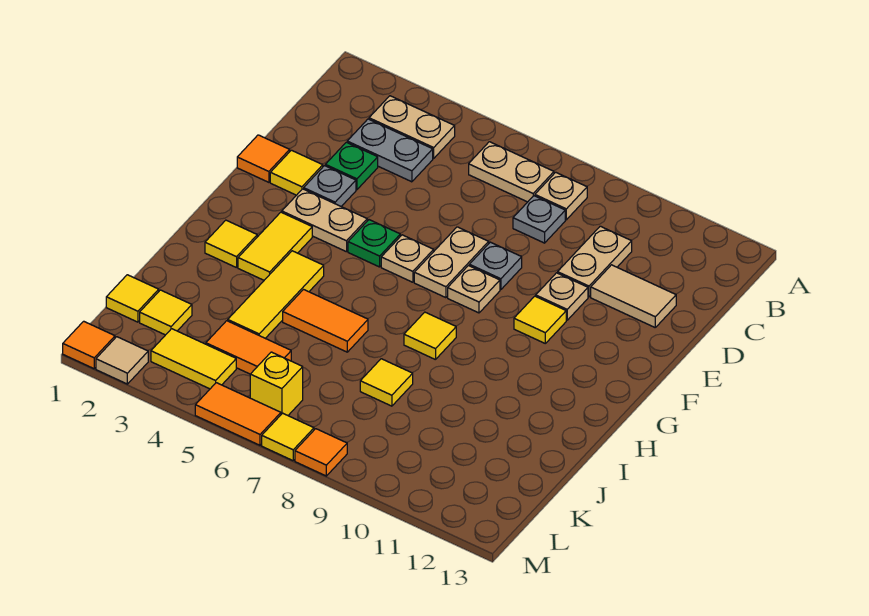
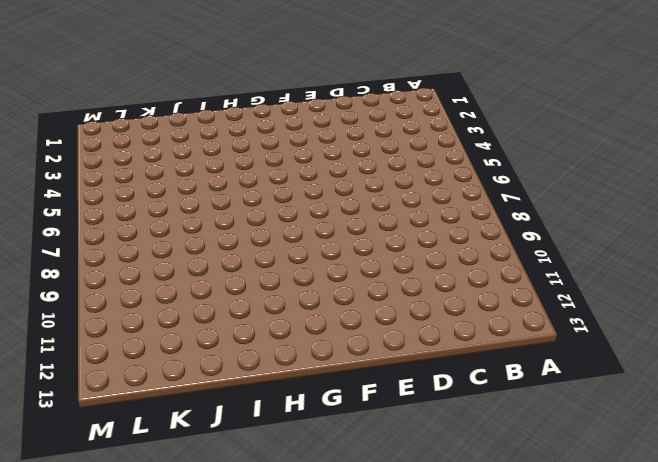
none -> tan 1x2 plate [369,96,455,158]
none -> tan 1x2 plate [469,142,554,202]
none -> tan 1x1 plate [535,172,587,220]
none -> grey 1x2 plate [347,119,433,182]

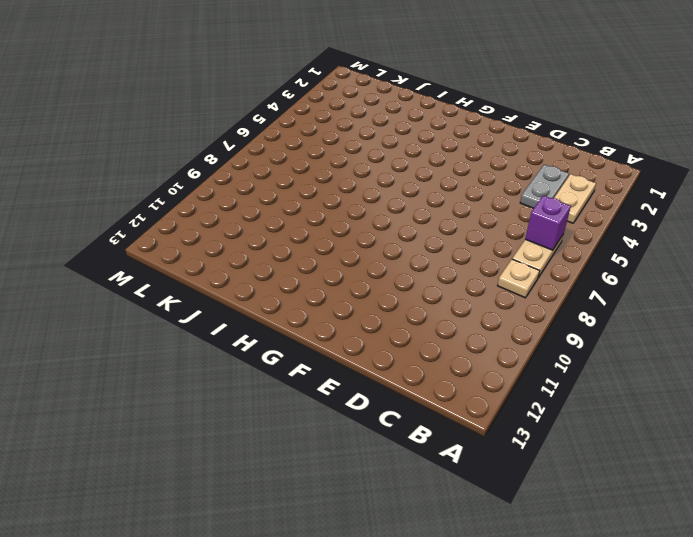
purple 1x1 brick [525,196,571,250] -> none
none -> grey 1x1 plate [513,196,565,243]
none -> tan 1x2 plate [558,226,632,297]
none -> green 1x1 plate [325,142,378,190]
none -> tan 1x2 tile [591,265,676,327]

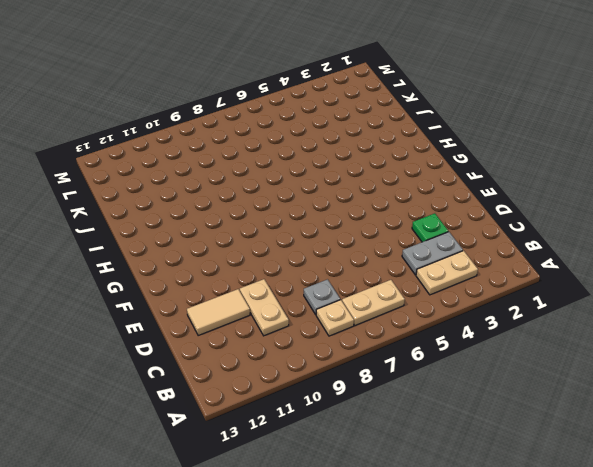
none -> orange 1x1 tile [237,135,290,182]
none -> yellow 1x1 tile [270,150,323,195]
none -> grey 1x1 plate [304,166,356,206]
none -> tan 1x2 plate [414,227,489,298]

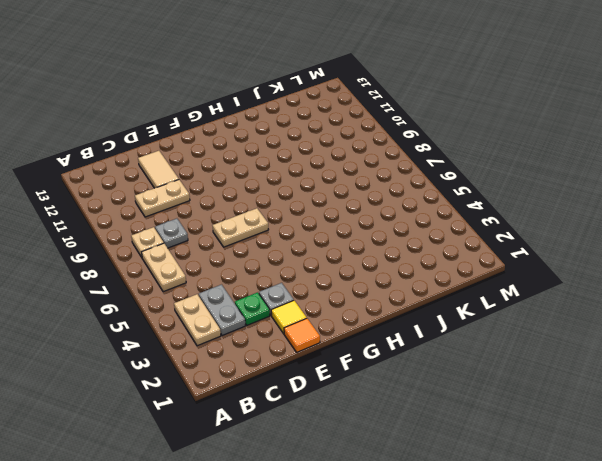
none -> grey 1x1 plate [469,242,522,290]
none -> tan 1x1 plate [536,273,588,320]
none -> tan 1x2 plate [282,189,367,252]
none -> green 1x1 plate [348,220,400,267]

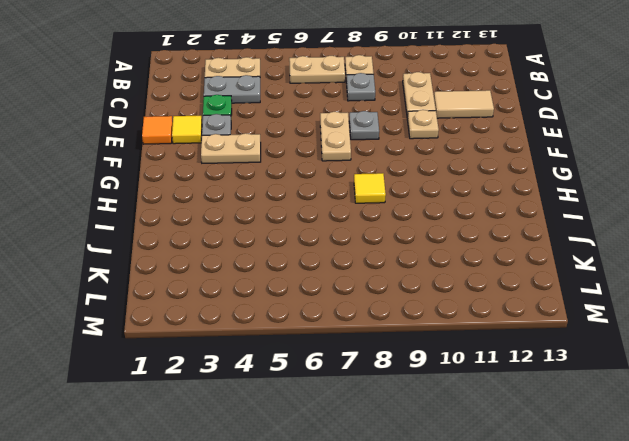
none -> green 1x1 plate [348,220,400,267]
none -> tan 1x1 plate [381,235,434,282]
none -> tan 1x1 plate [448,266,500,313]
none -> yellow 1x1 tile [514,296,566,343]

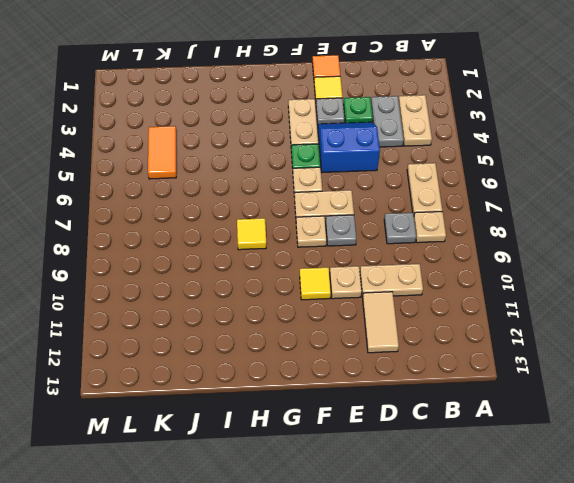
blue 2x2 slope [318,122,380,172] -> none
none -> yellow 1x2 tile [238,212,312,280]
none -> yellow 1x1 tile [205,220,257,268]
none -> yellow 1x3 tile [228,251,324,338]
none -> orange 1x2 tile [283,290,368,352]

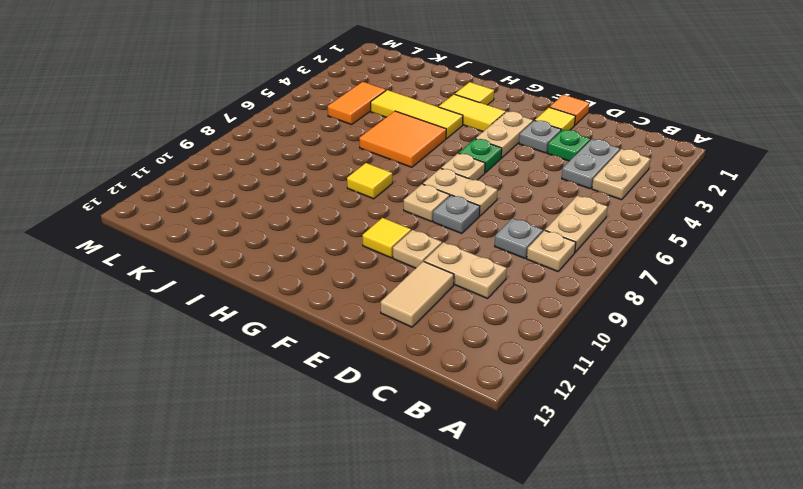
orange 2x2 tile [359,111,446,167] -> orange 1x2 tile [283,290,368,352]
none -> yellow 1x1 tile [360,359,413,406]
none -> yellow 1x1 tile [106,275,159,322]
none -> yellow 1x1 tile [140,290,192,335]
none -> yellow 1x2 tile [151,329,236,389]

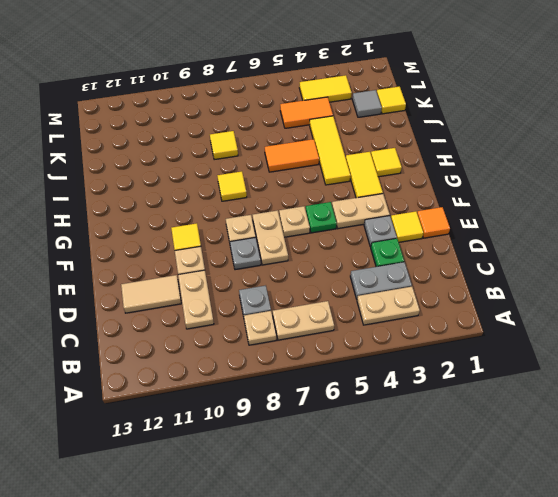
grey 1x1 tile [352,90,382,117] -> yellow 1x1 tile [140,290,192,335]
none -> yellow 1x1 brick [250,352,303,415]
none -> orange 1x1 tile [63,321,115,369]
none -> tan 1x1 tile [96,337,148,384]
none -> orange 1x2 tile [195,383,281,445]

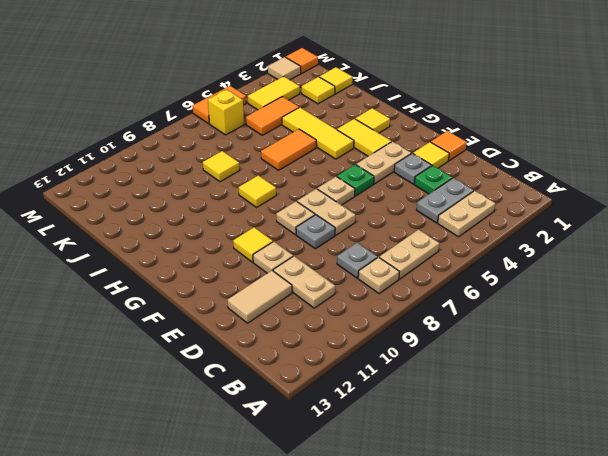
none -> yellow 1x1 tile [262,413,314,461]
none -> orange 1x1 tile [295,429,347,476]

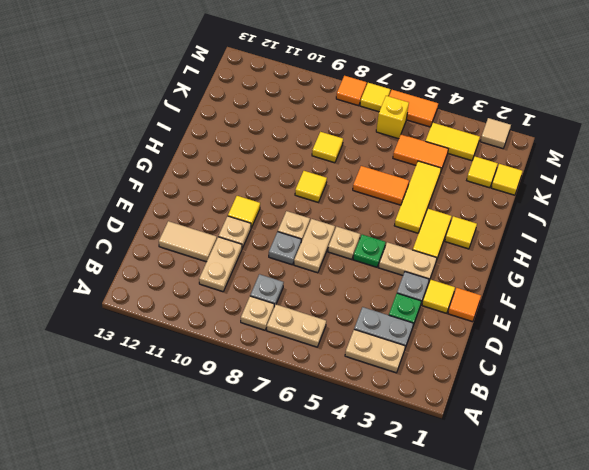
none -> orange 1x1 tile [63,321,115,369]

